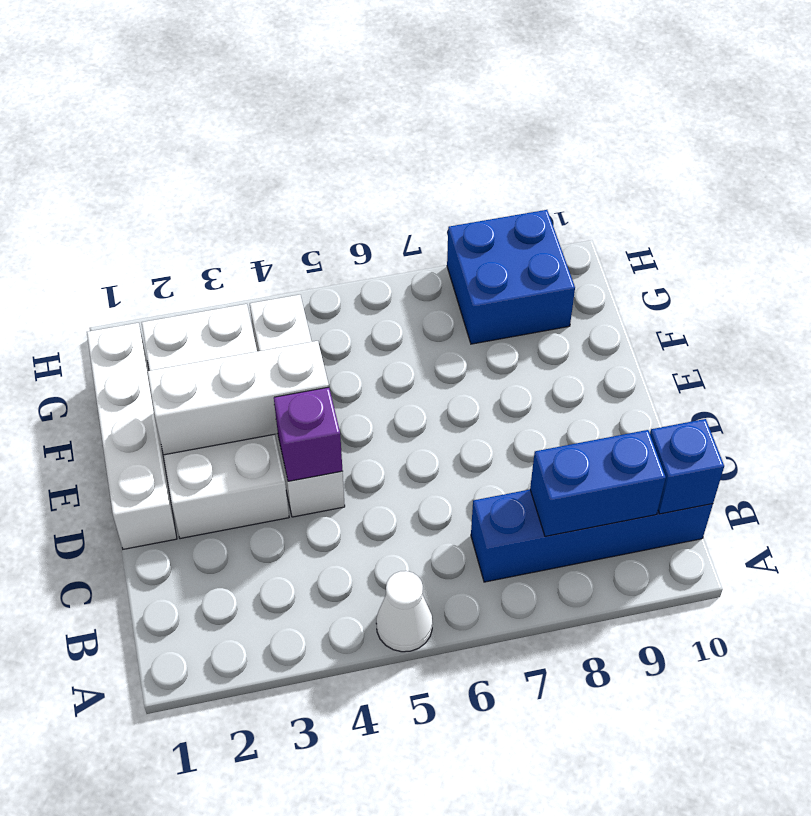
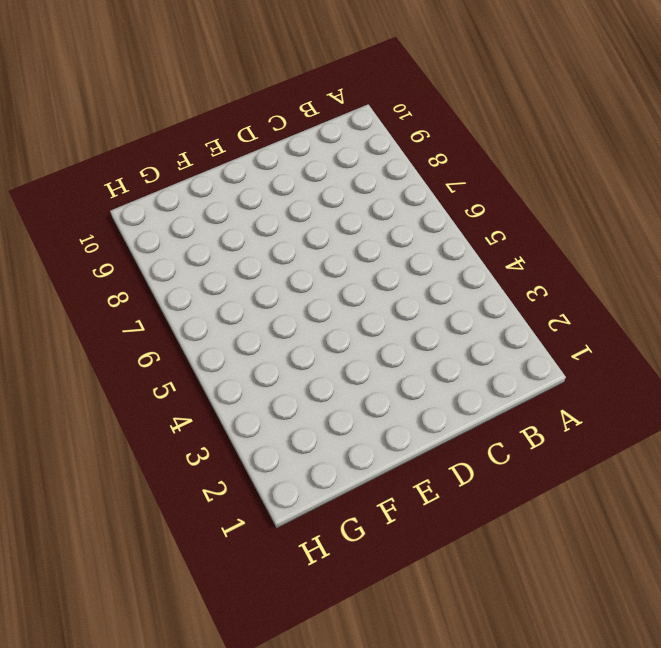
none -> white 1x1 cone [376,571,433,652]
none -> blue 1x4 brick [471,490,713,582]

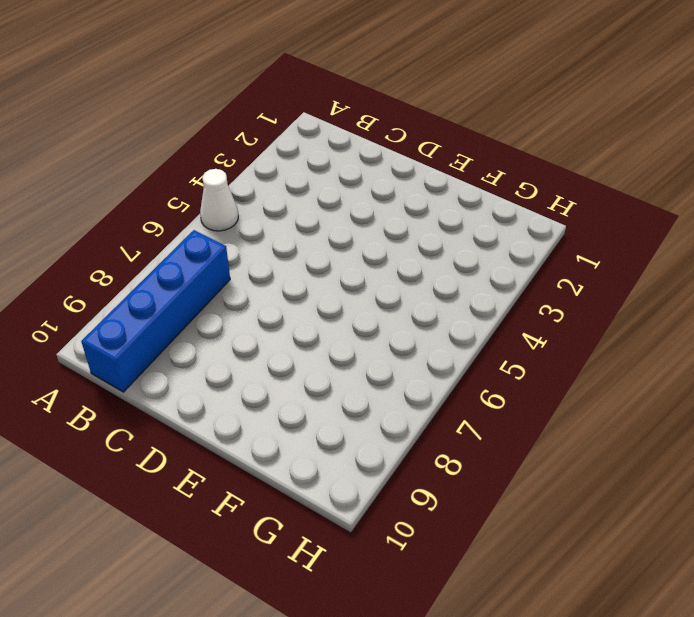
none -> white 1x4 brick [87,323,177,549]
none -> white 2x4 brick [142,304,289,539]

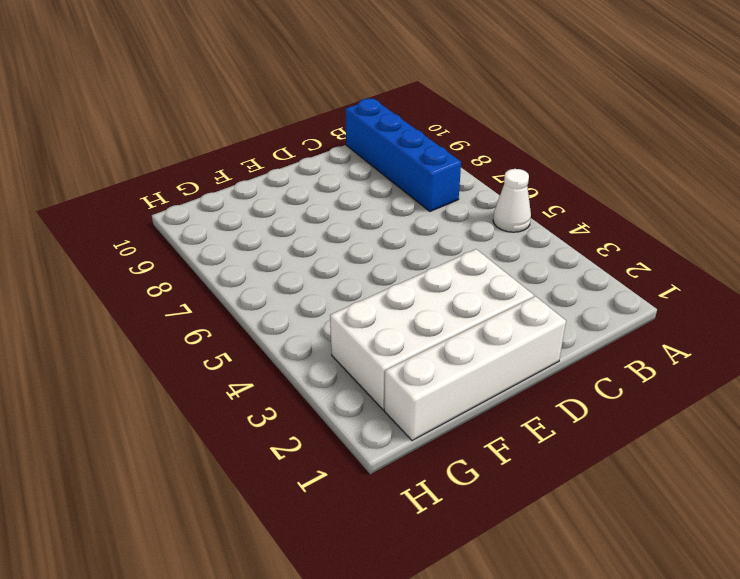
none -> white 1x4 brick [250,295,345,517]
none -> blue 2x2 brick [447,210,575,344]

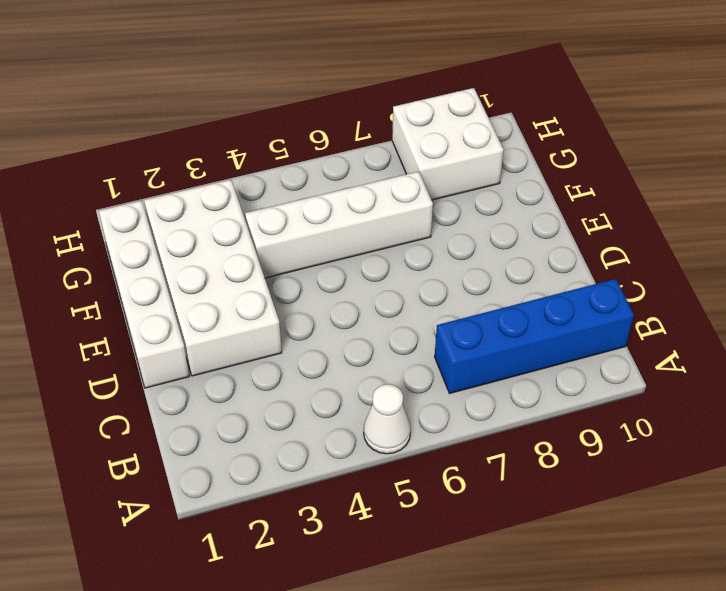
white 1x4 brick [245,171,433,278] -> white 1x4 brick turned to [250,295,345,517]
white 2x2 brick [392,88,504,200] -> blue 2x2 brick [447,210,575,344]
none -> blue 1x2 brick [530,430,666,536]
none -> blue 1x1 brick [650,419,724,514]

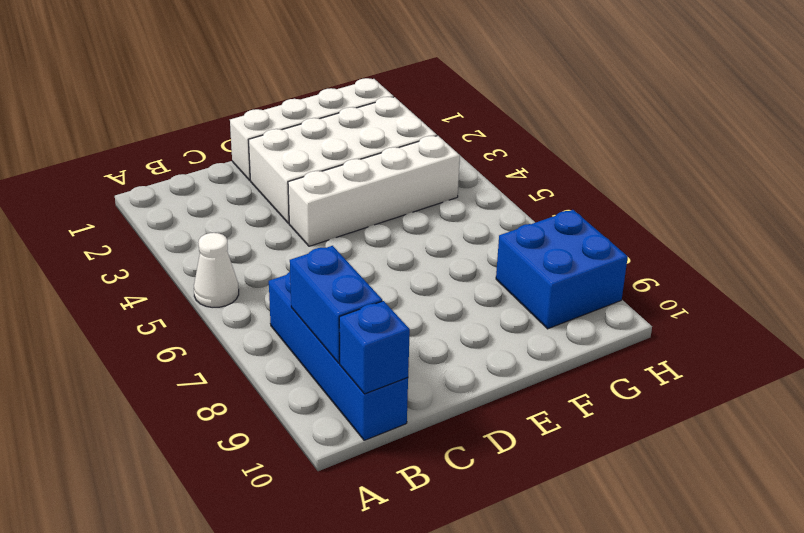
none -> purple 1x1 brick [274,387,343,481]
none -> white 1x3 brick [147,341,329,455]

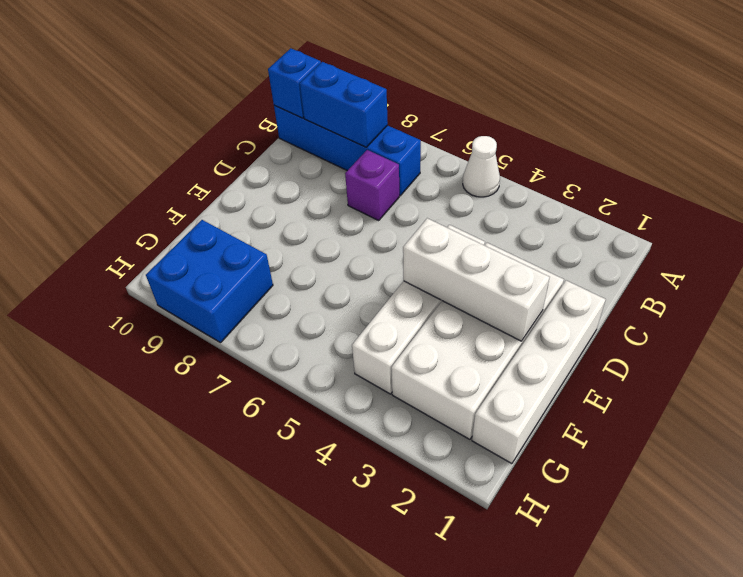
purple 1x1 brick [345,150,399,220] -> purple 1x1 brick moved to [274,387,343,481]

